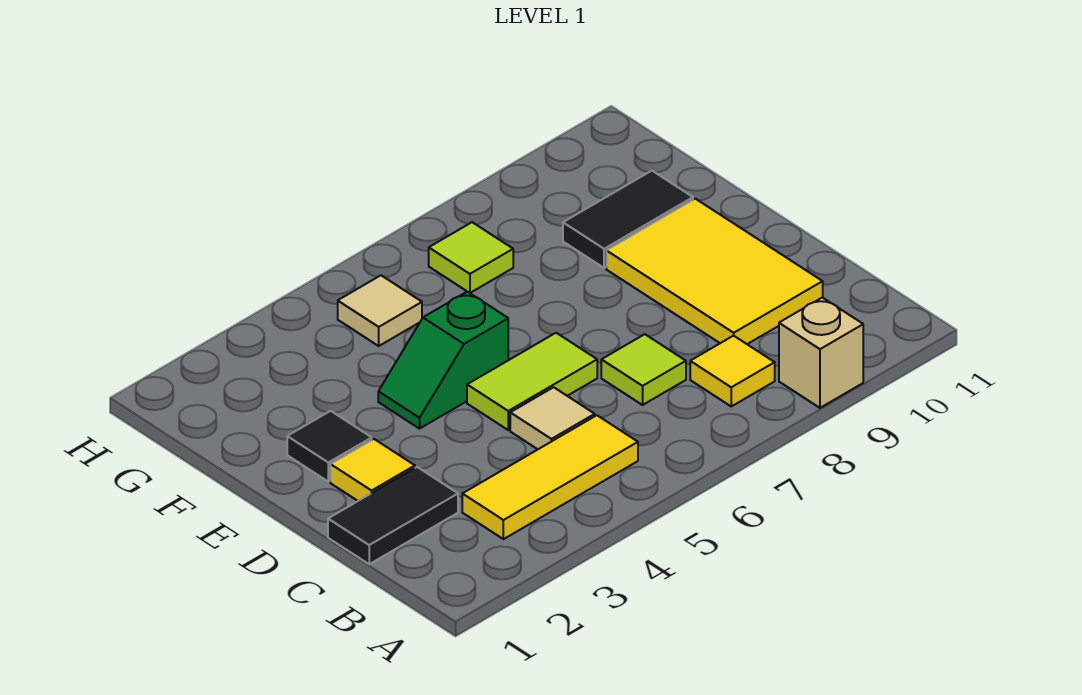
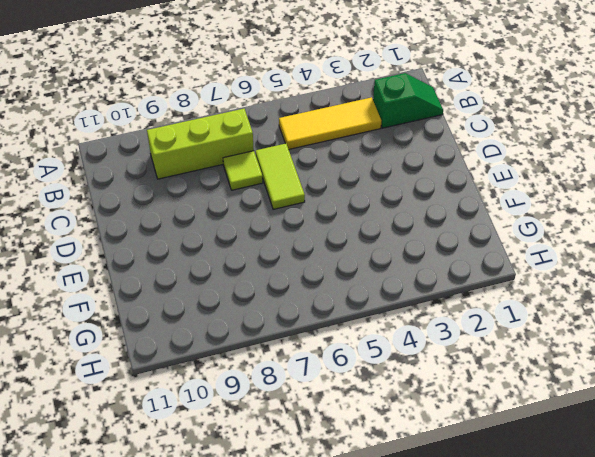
green 1x2 slope [373,73,443,128] -> green 1x2 slope moved to [378,292,508,429]
lime 1x3 brick [147,109,254,179] -> yellow 1x1 tile [690,336,775,406]
lime 1x2 tile [256,144,305,209] -> lime 1x2 tile turned to [467,333,597,430]
none -> tan 1x1 brick [779,297,863,408]
none -> black 1x2 tile [328,467,458,564]
none -> tan 1x1 tile [510,387,595,449]

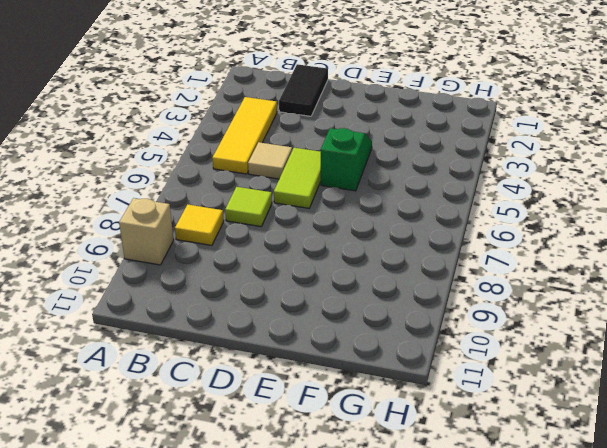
none -> yellow 2x3 tile [606,199,823,344]
none -> yellow 1x1 tile [330,439,415,501]
none -> black 1x1 tile [287,411,372,482]

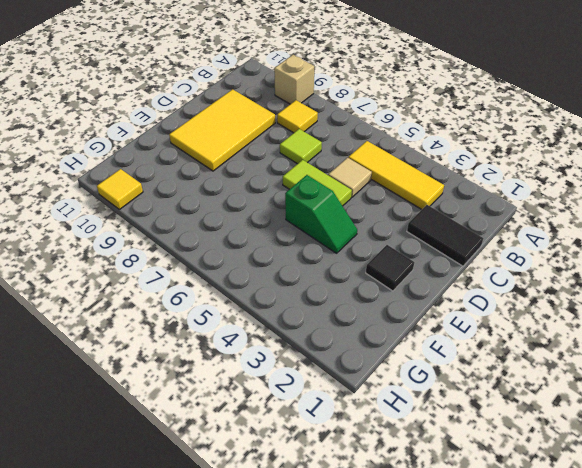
yellow 1x1 tile [97,169,143,210] -> yellow 1x1 tile moved to [330,439,415,501]
none -> black 1x2 tile [563,171,693,268]
none -> tan 1x1 tile [338,275,422,346]
none -> lime 1x1 tile [429,222,513,293]

